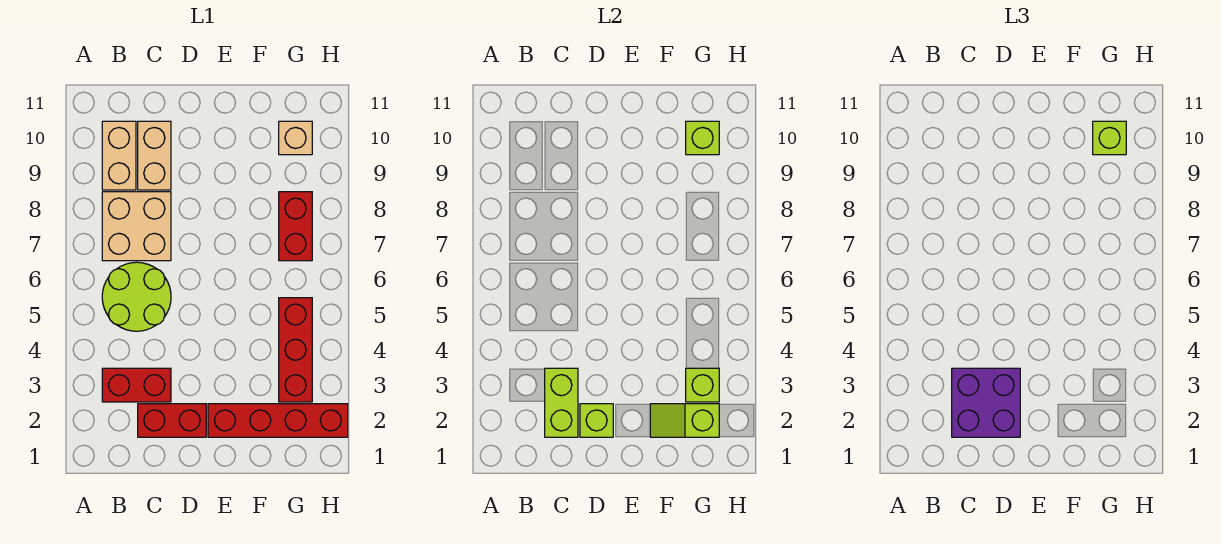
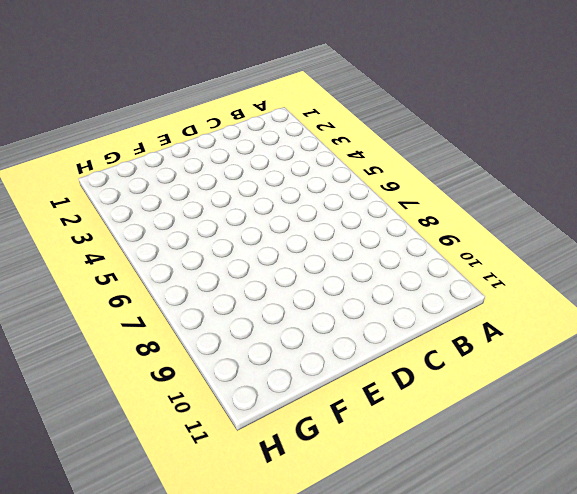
none -> red 1x2 brick [102,368,171,402]
none -> lime 2x2 round brick [102,262,171,331]
none -> tan 2x2 brick [102,192,171,261]

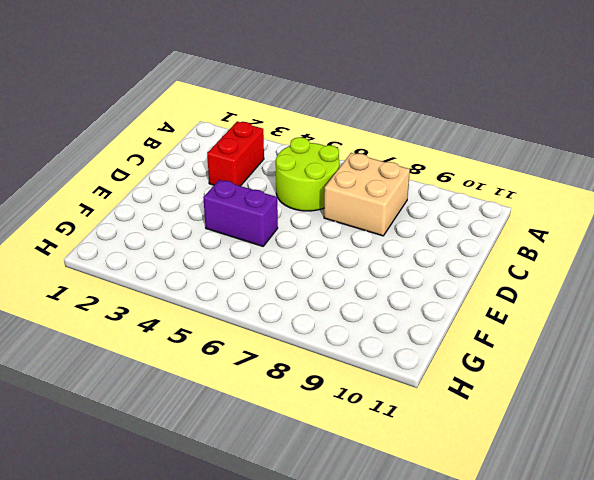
purple 1x2 brick [203,180,278,246] -> none
none -> tan 1x2 brick [102,121,136,190]
none -> red 1x2 brick [138,404,206,437]
none -> tan 1x2 brick [138,121,171,190]

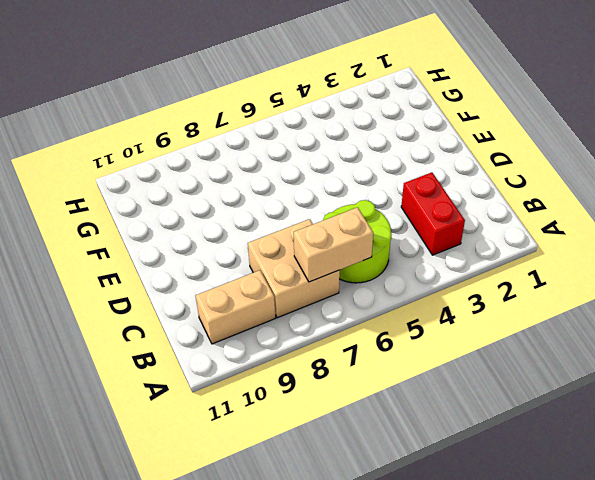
tan 1x2 brick [294,207,373,282] -> tan 1x2 brick moved to [138,121,171,190]
none -> red 1x2 brick [138,404,206,437]
none -> red 1x4 brick [208,404,348,437]
none -> red 1x3 brick [279,298,312,402]

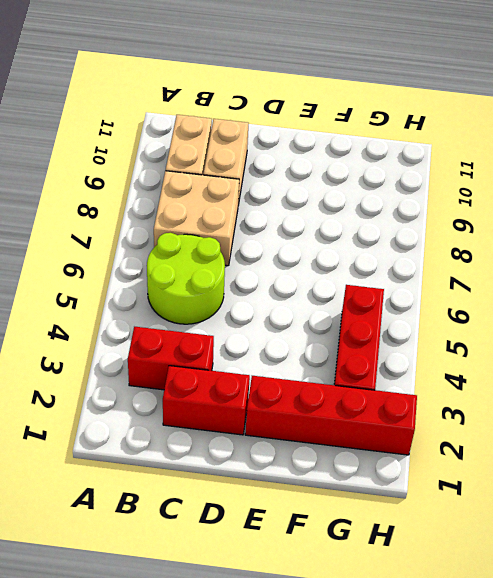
none -> red 1x2 brick [279,192,312,261]
none -> tan 1x1 brick [279,121,312,155]
none -> lime 1x2 brick [545,368,578,437]

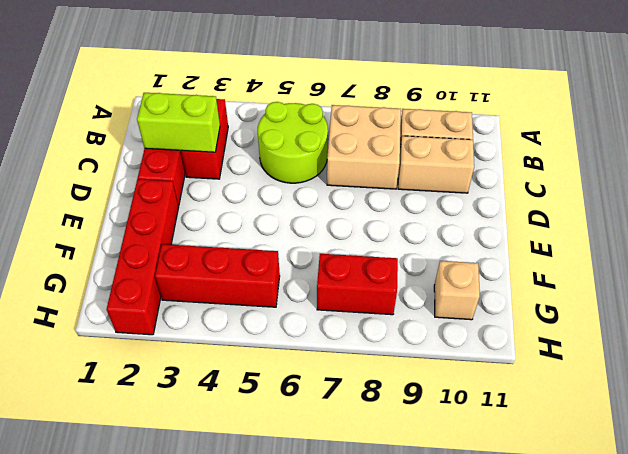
none -> lime 1x1 brick [580,404,613,437]
none -> lime 1x2 slope [650,404,719,437]
none -> lime 1x1 brick [686,368,719,402]

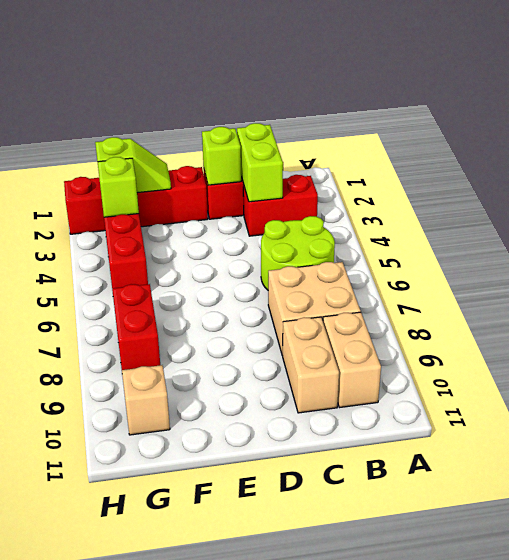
none -> lime 1x1 brick [686,121,719,155]
none -> purple 2x2 brick [952,368,1020,437]
none -> lime 1x1 brick [1093,121,1126,155]

